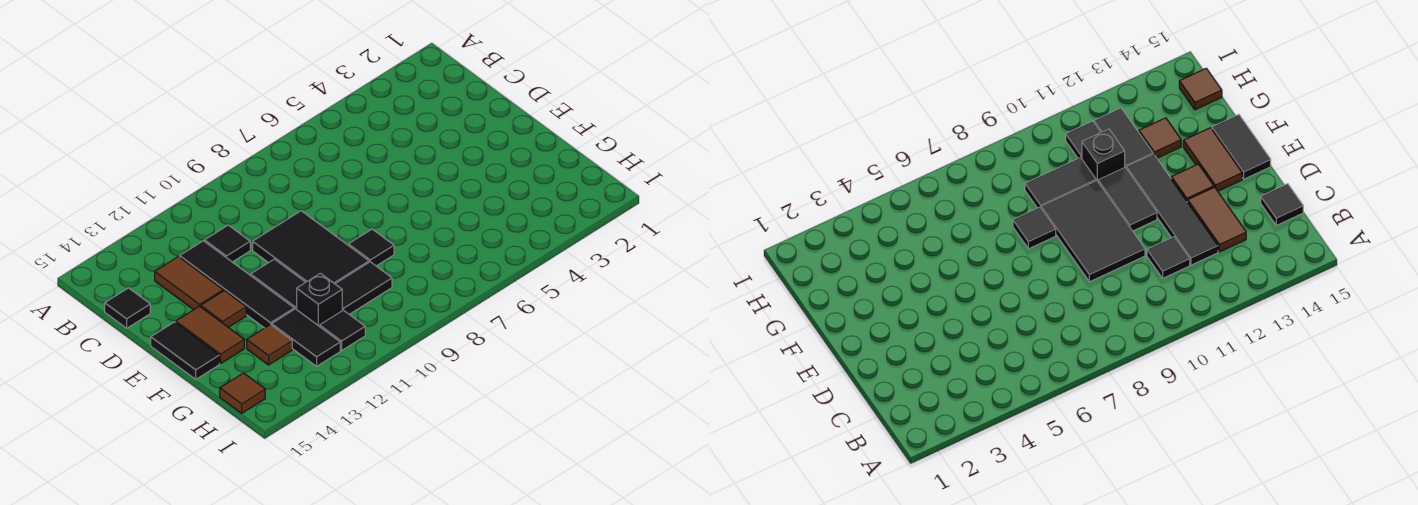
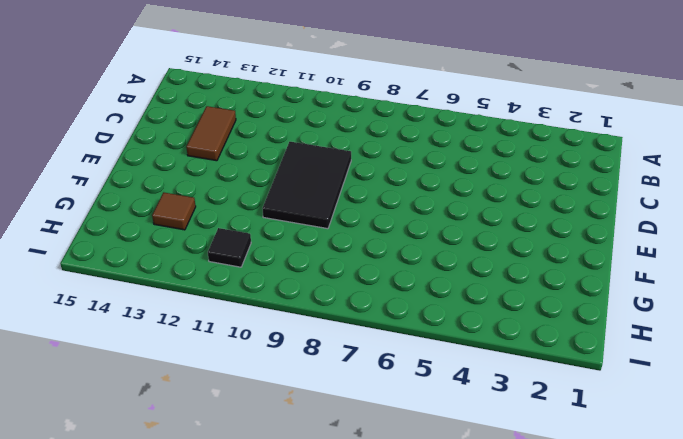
none -> black 1x1 tile [205,225,250,262]
none -> black 1x4 tile [180,241,294,328]
none -> black 1x1 tile [105,288,150,328]

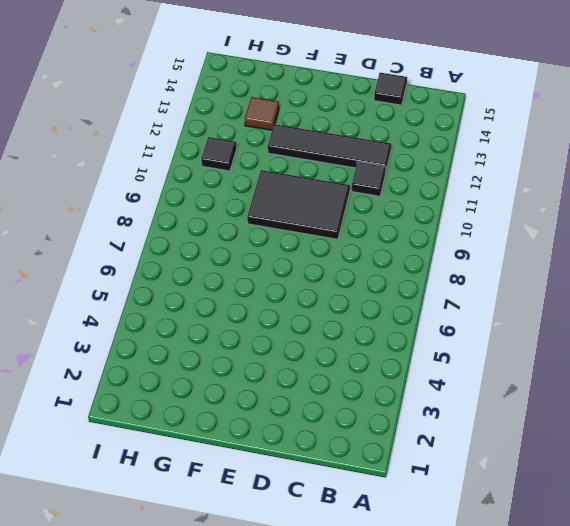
none -> brown 1x2 tile [155,257,223,310]
none -> black 1x2 tile [251,259,306,310]
none -> brown 1x1 tile [201,291,246,327]

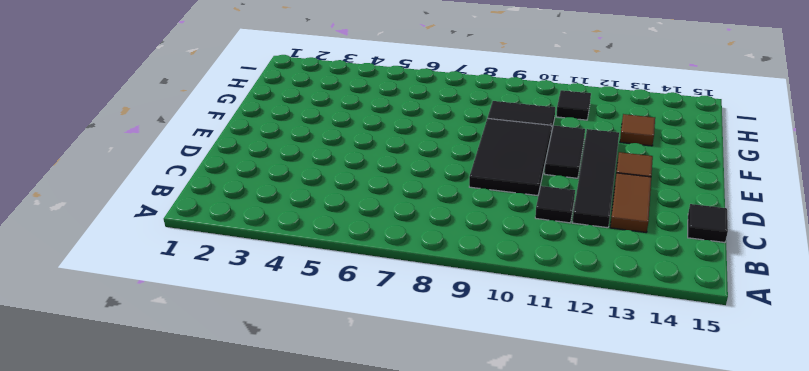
none -> brown 1x2 tile [176,306,244,364]
none -> black 1x2 tile [151,322,219,379]
none -> black 1x1 tile [348,229,394,266]

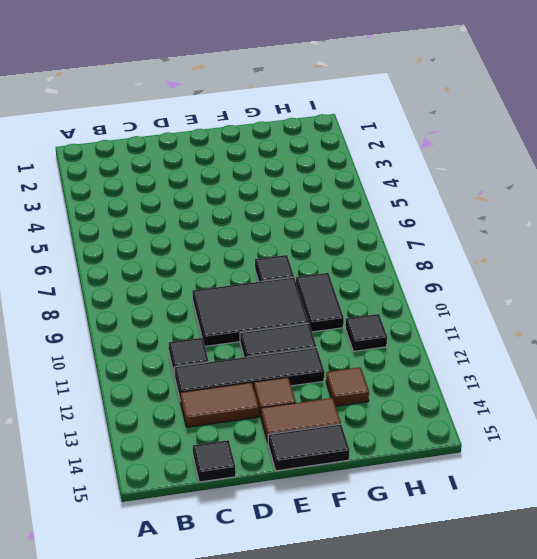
none -> black 1x1 brick [297,273,342,327]
none -> black 1x2 tile [272,309,340,366]
none -> brown 1x1 tile [220,373,265,413]

